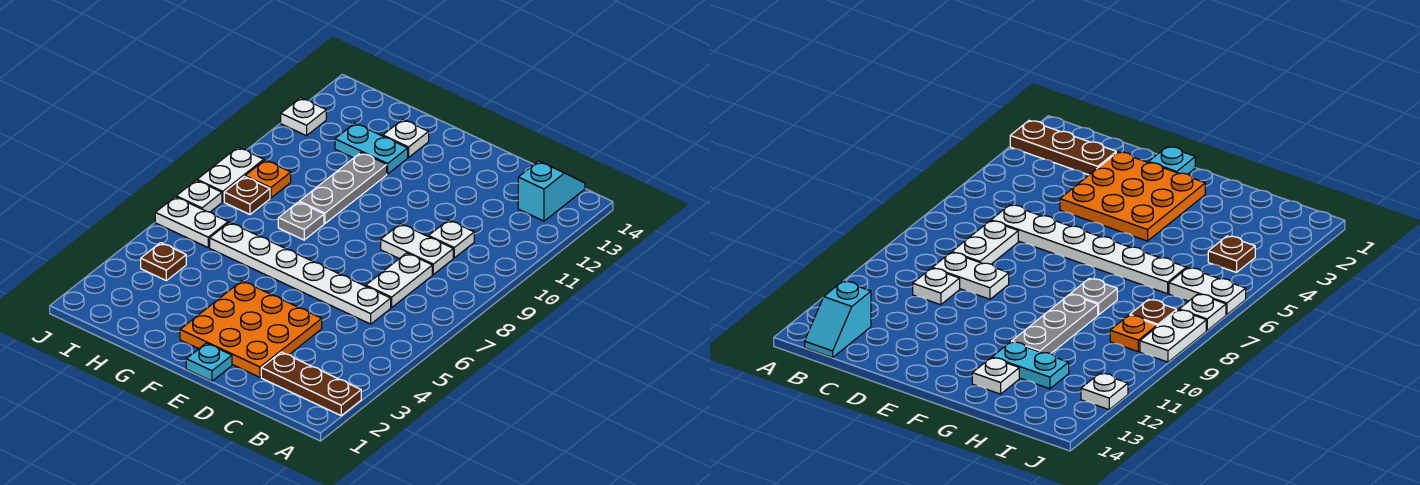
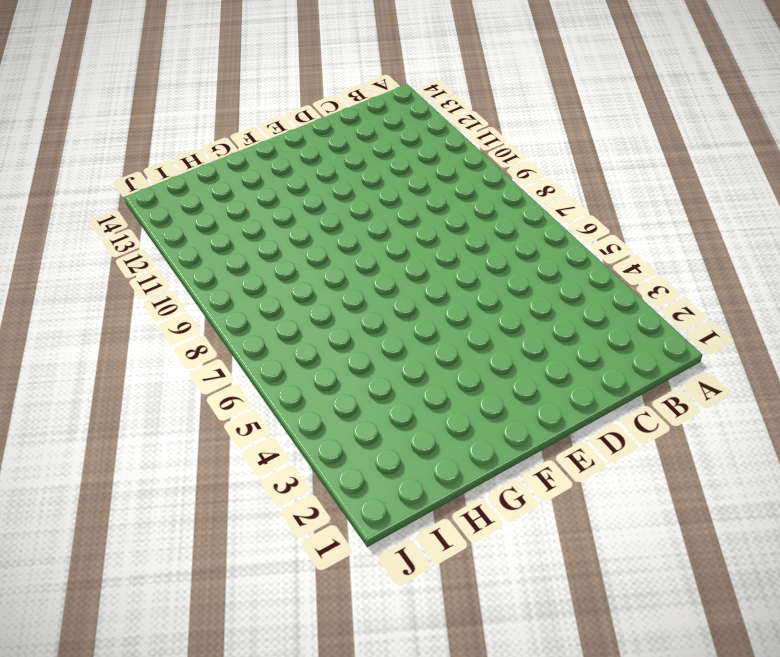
none -> brown 1x3 plate [261,352,361,416]
none -> cyan 1x2 slope [518,161,585,221]
none -> white 1x6 plate [210,222,391,324]

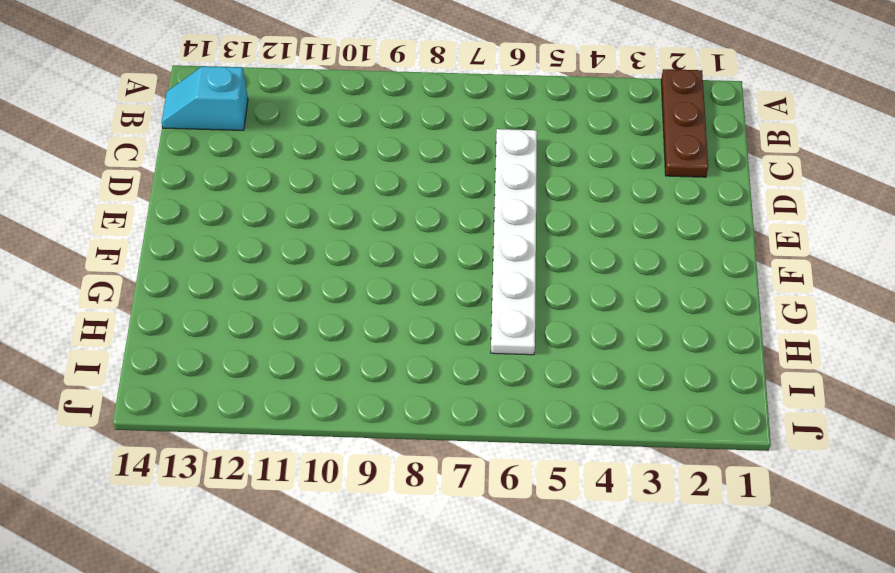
none -> white 1x2 plate [366,253,432,308]
none -> white 1x2 plate [381,224,453,274]
none -> white 1x1 plate [429,220,474,258]

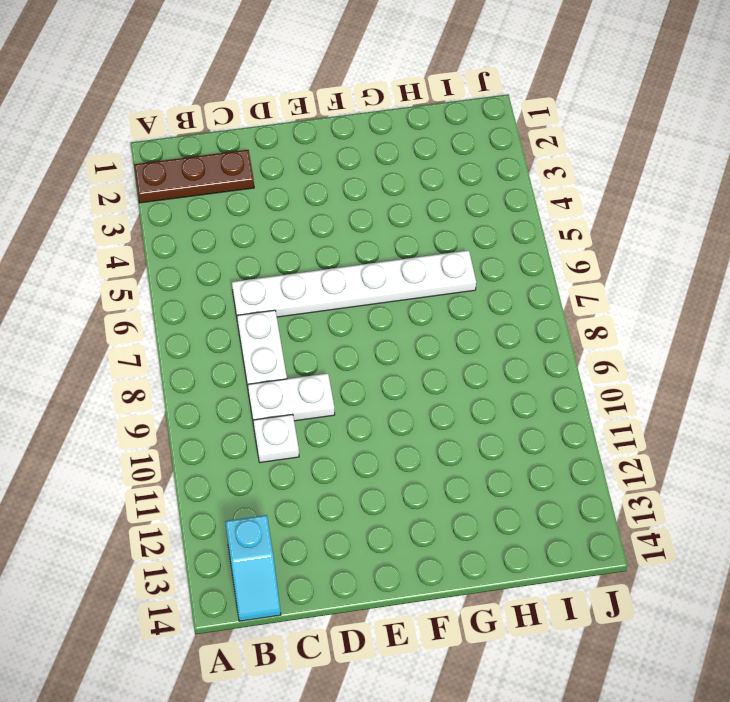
none -> orange 3x3 plate [180,281,322,377]
none -> cyan 1x1 plate [186,343,232,381]
none -> grey 1x1 plate [278,202,324,240]

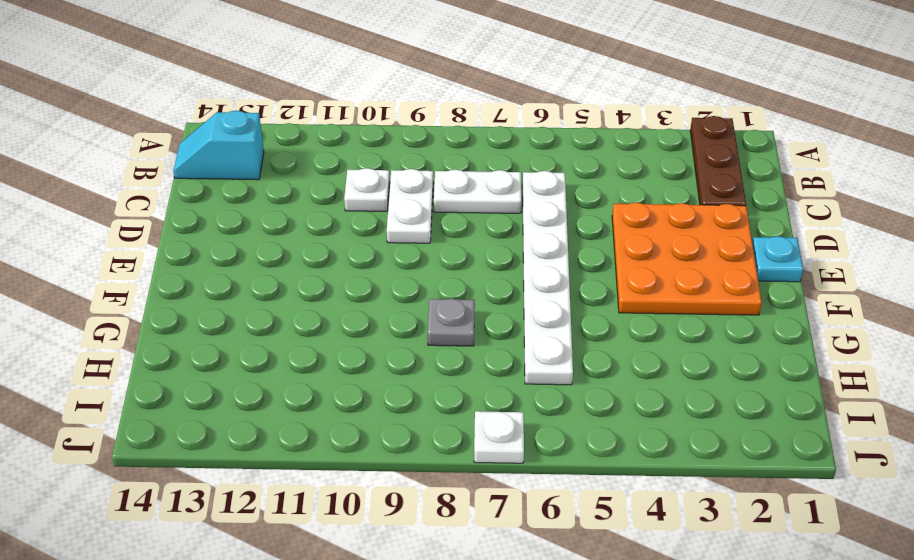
none -> grey 1x3 plate [299,153,387,223]
none -> cyan 1x2 plate [335,123,408,174]
none -> white 1x1 plate [383,119,429,157]

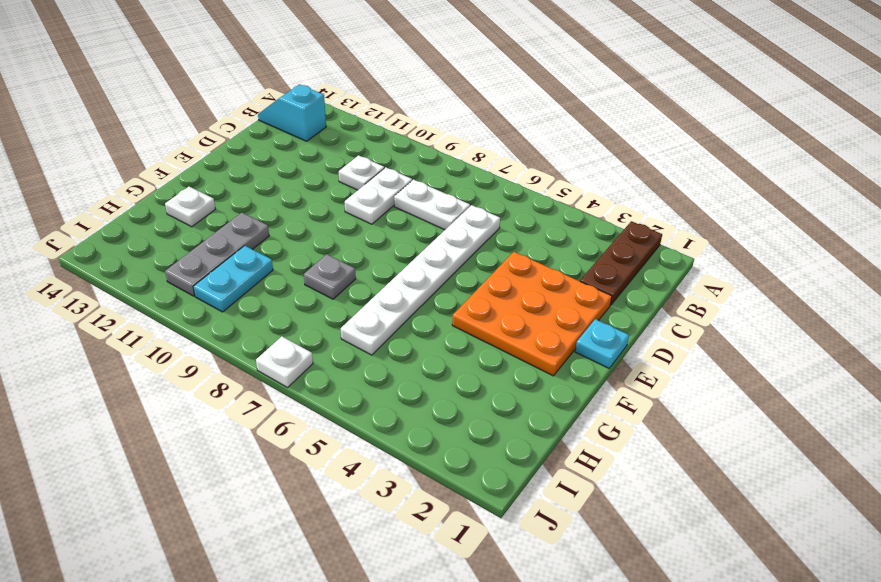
grey 1x3 plate [165,213,269,296] -> grey 1x3 plate turned to [299,153,387,223]
cyan 1x2 plate [193,246,273,312] -> cyan 1x2 plate moved to [335,123,408,174]
none -> brown 1x1 plate [141,243,186,281]
none -> white 1x2 plate [155,197,228,247]
none -> brown 1x1 plate [224,177,270,214]

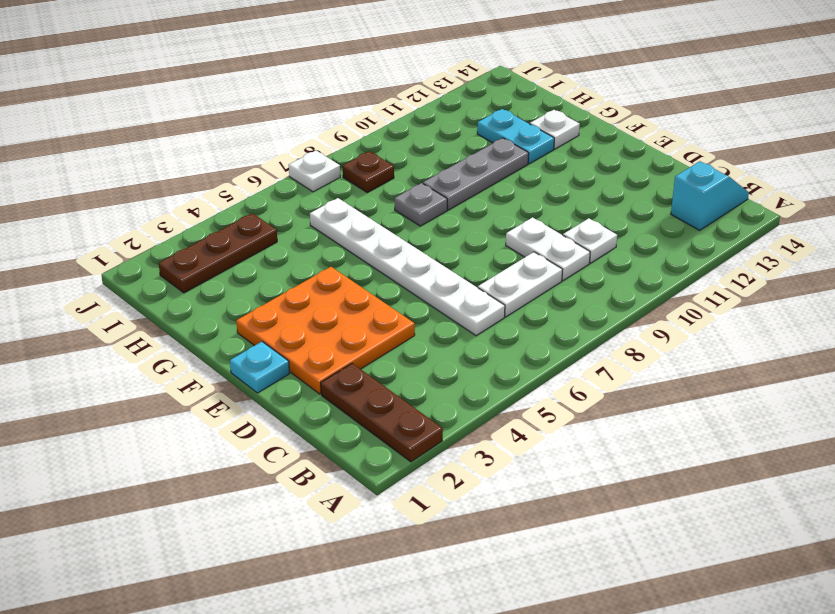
brown 1x3 plate [159,213,277,293] -> brown 1x1 plate [141,243,186,281]
none -> white 1x2 plate [155,197,228,247]
none -> orange 1x1 plate [245,160,291,198]
none -> white 1x2 plate [197,147,264,202]

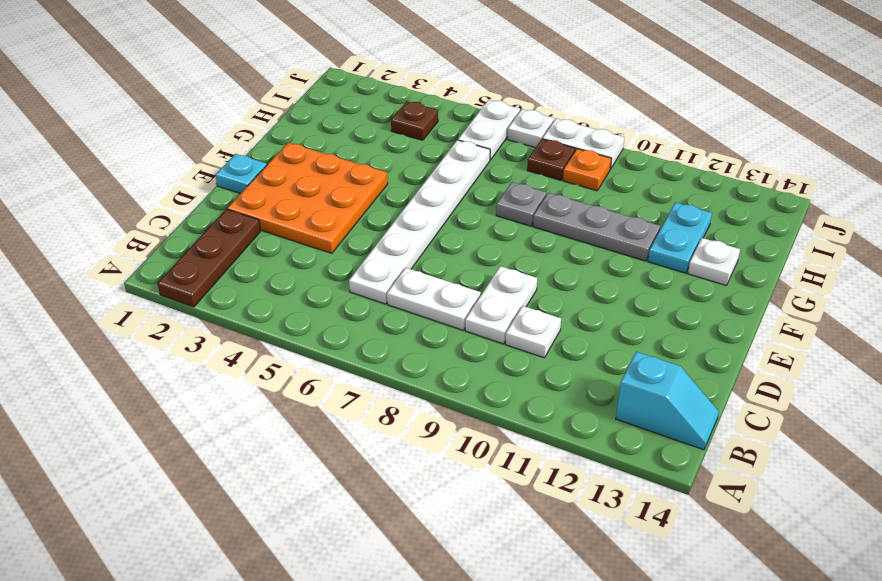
none -> white 1x1 plate [281,98,326,136]

